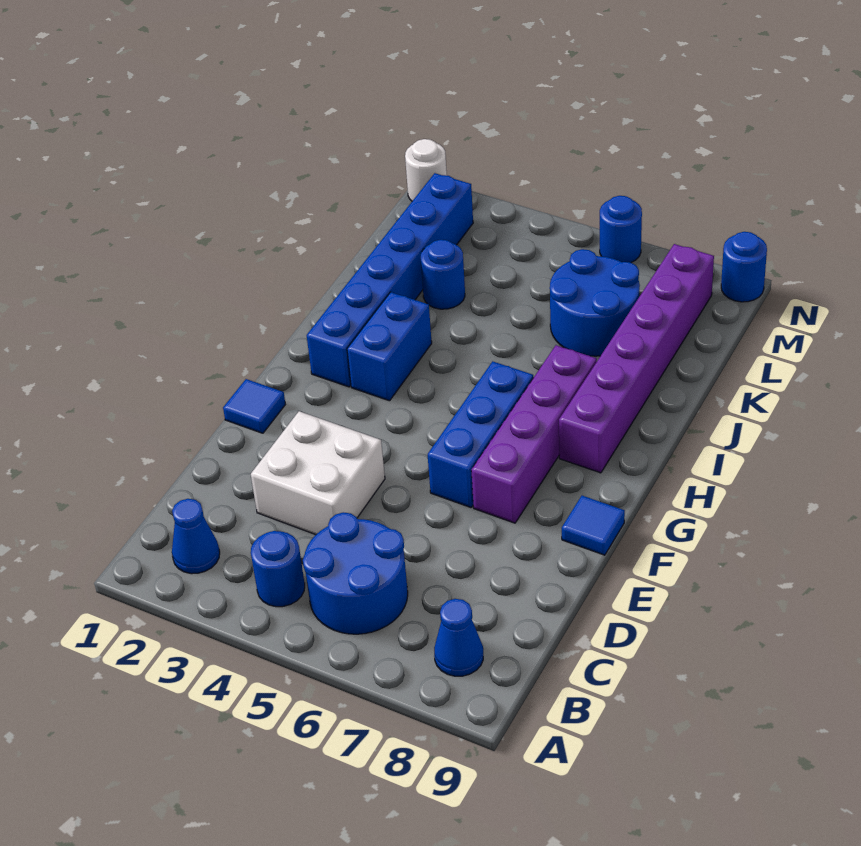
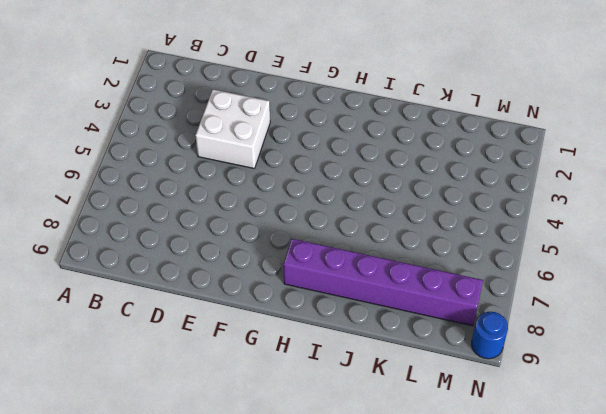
none -> blue 1x1 cone [172,499,220,574]
none -> blue 1x1 round brick [251,531,305,607]
none -> blue 2x2 round brick [303,512,408,634]

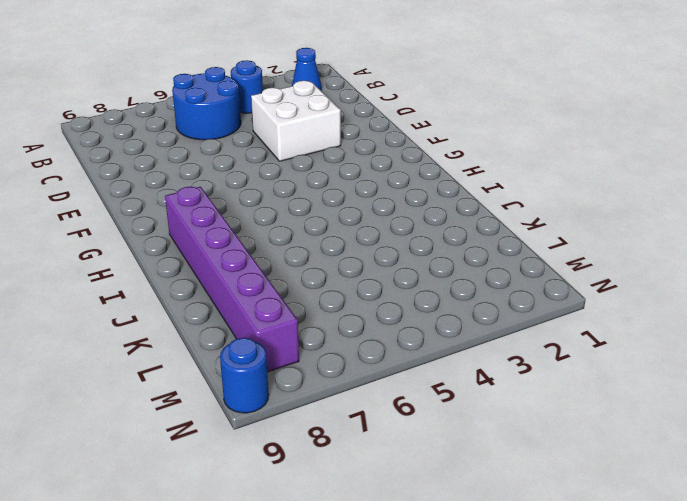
none -> blue 1x1 cone [434,599,483,676]
none -> blue 1x1 tile [223,379,285,433]
none -> blue 1x3 brick [428,361,533,507]

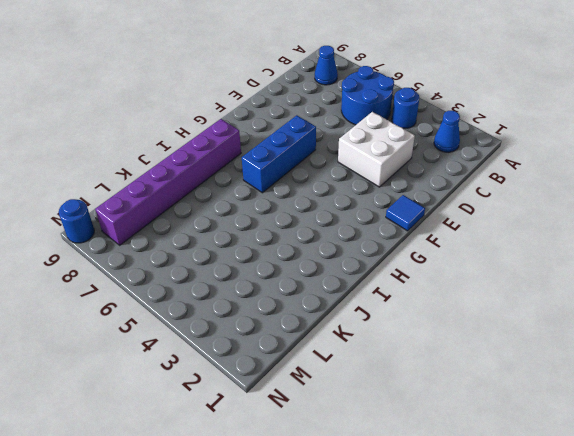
none -> purple 1x4 brick [471,345,597,523]
none -> blue 1x1 tile [562,496,625,555]
none -> blue 1x6 brick [307,173,473,387]

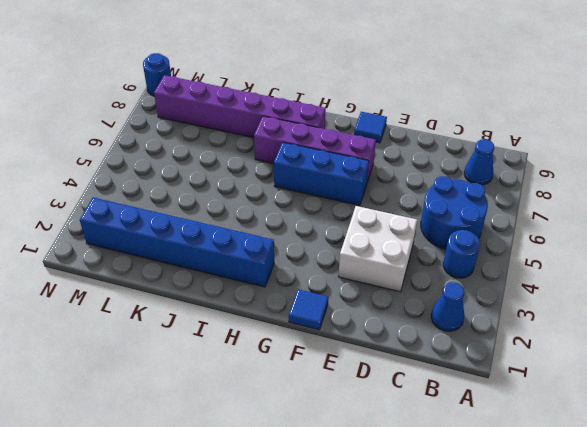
none -> blue 1x2 brick [347,292,432,401]
none -> blue 1x1 round brick [421,240,465,309]
none -> blue 2x2 round brick [550,249,640,356]

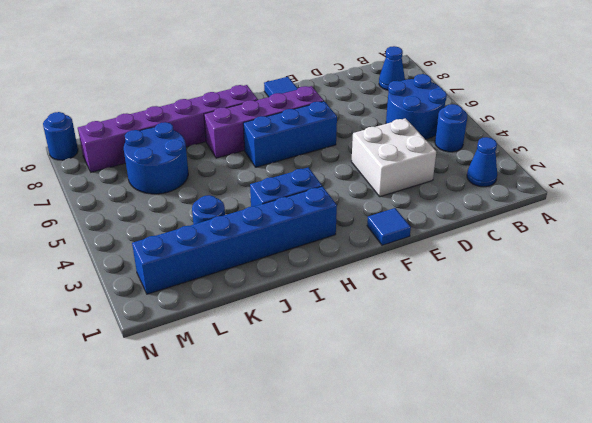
none -> white 1x1 round brick [405,139,447,201]
none -> blue 1x1 round brick [600,196,642,263]

